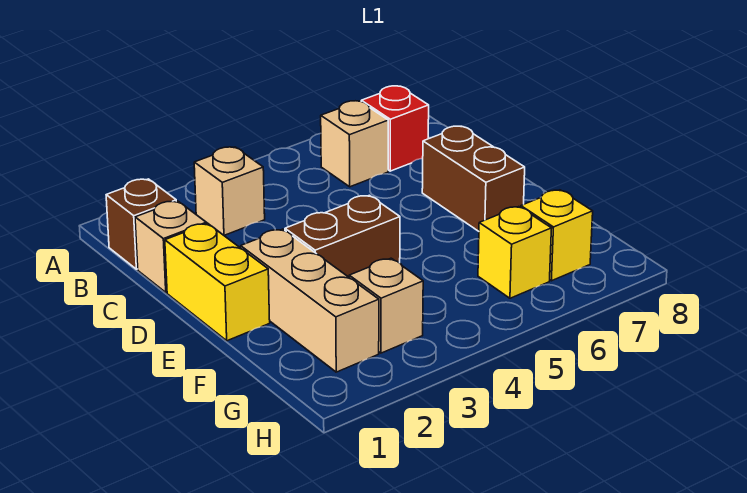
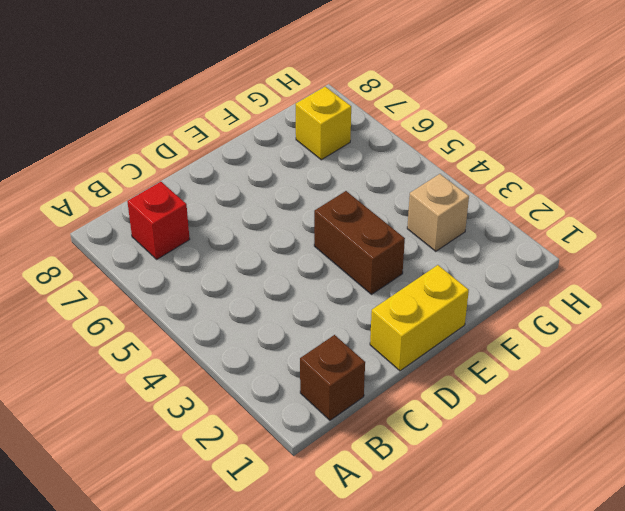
none -> tan 1x1 brick [194,147,265,235]
none -> tan 1x1 brick [321,101,388,187]
none -> tan 1x1 brick [135,201,206,292]

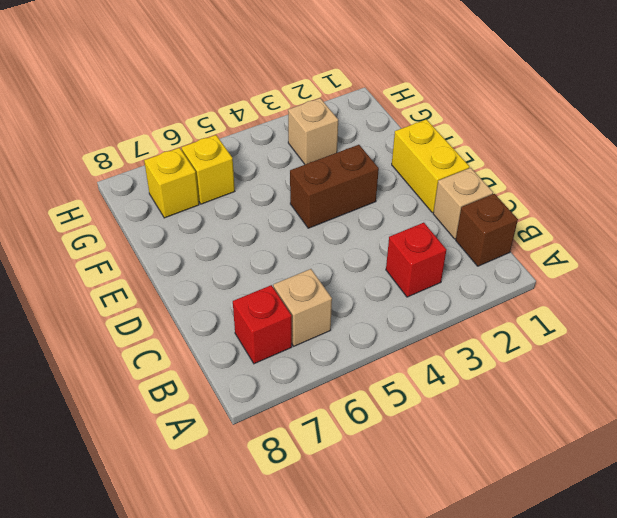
red 1x1 brick [386,223,446,297] -> tan 1x1 brick [194,147,265,235]
none -> brown 1x2 brick [422,126,525,231]
none -> tan 1x3 brick [241,229,379,372]

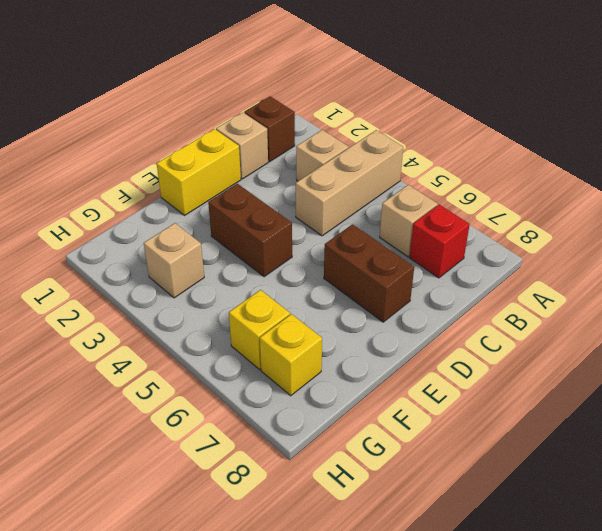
tan 1x3 brick [296,130,403,236] -> tan 1x3 brick moved to [241,229,379,372]
brown 1x2 brick [324,224,414,322] -> brown 1x2 brick turned to [422,126,525,231]

